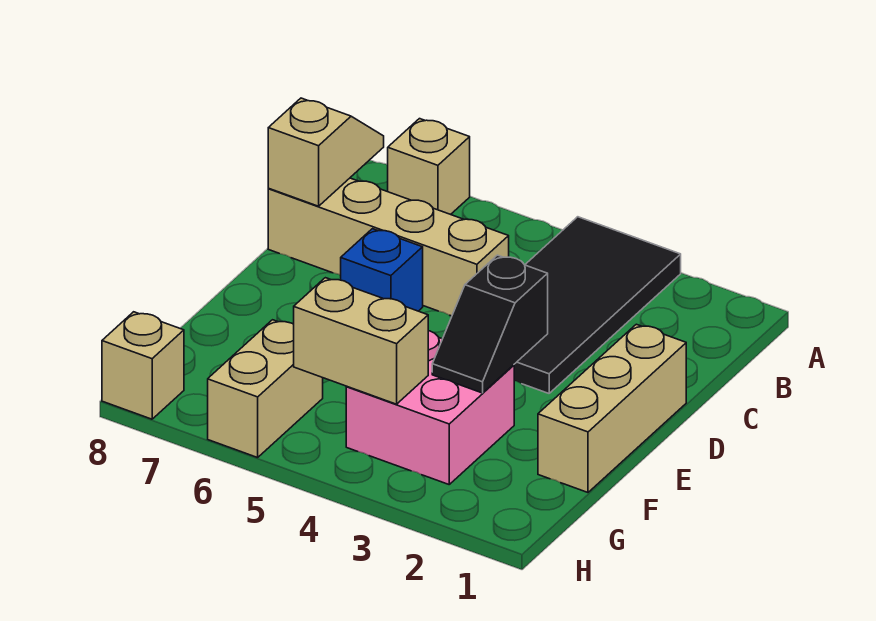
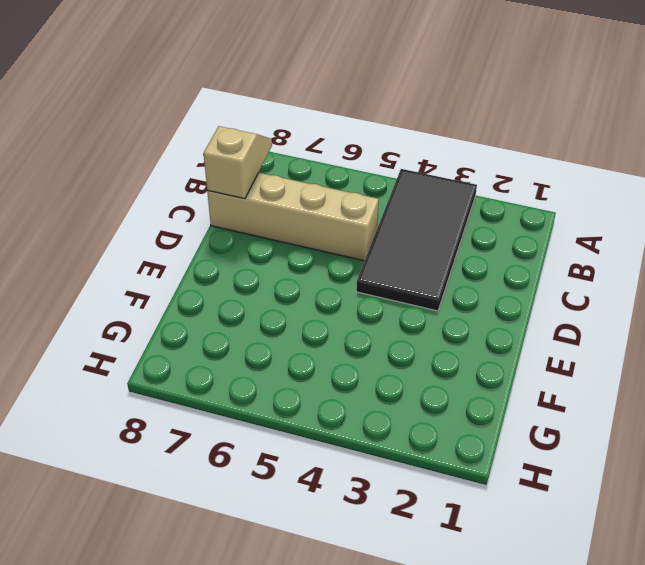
none -> tan 1x1 brick [388,119,470,215]
none -> tan 1x3 brick [538,324,686,492]

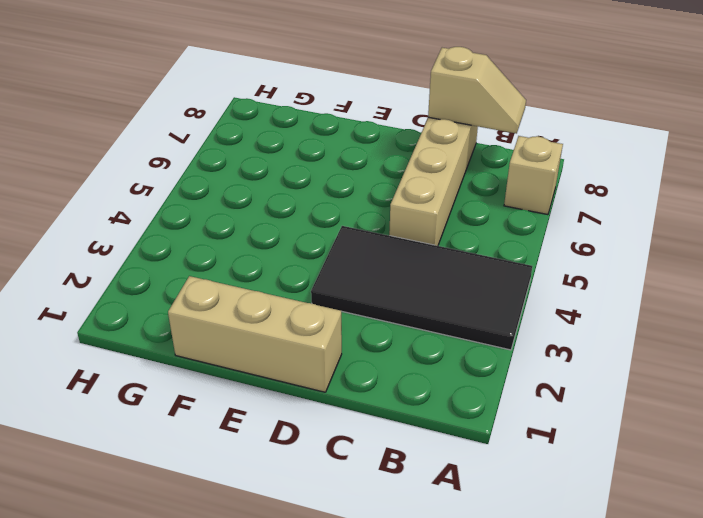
none -> blue 1x1 brick [341,229,423,311]
none -> pink 2x2 brick [346,331,514,484]

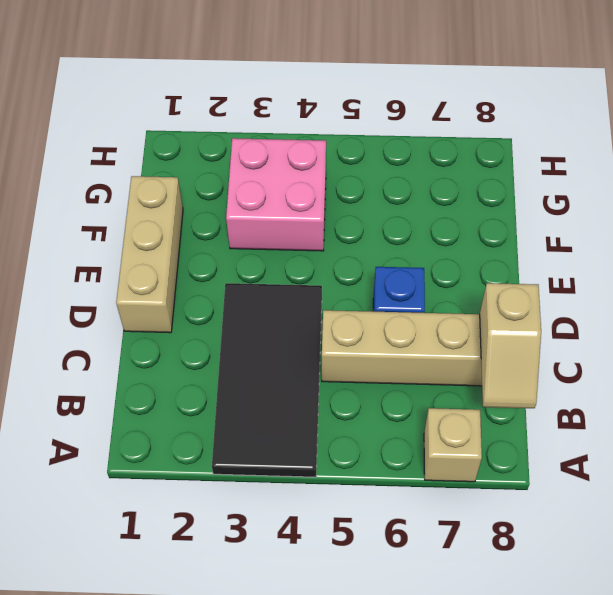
none -> tan 1x2 brick [208,320,323,458]
none -> tan 1x1 brick [102,312,184,419]

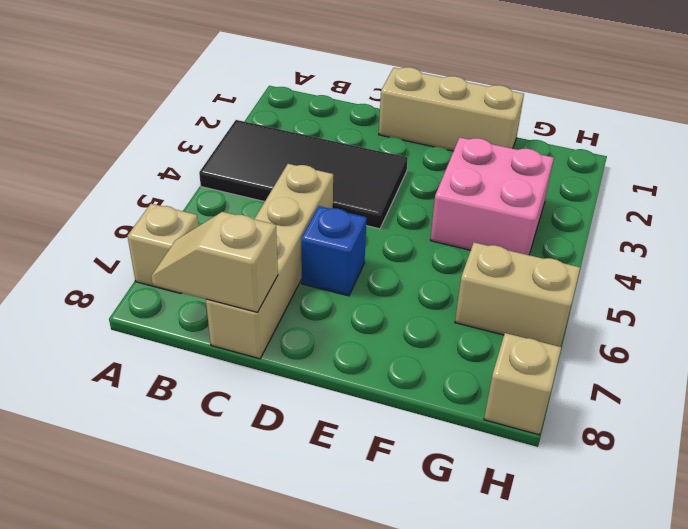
none -> black 1x2 slope [432,255,548,393]
none -> tan 1x2 brick [294,278,428,404]

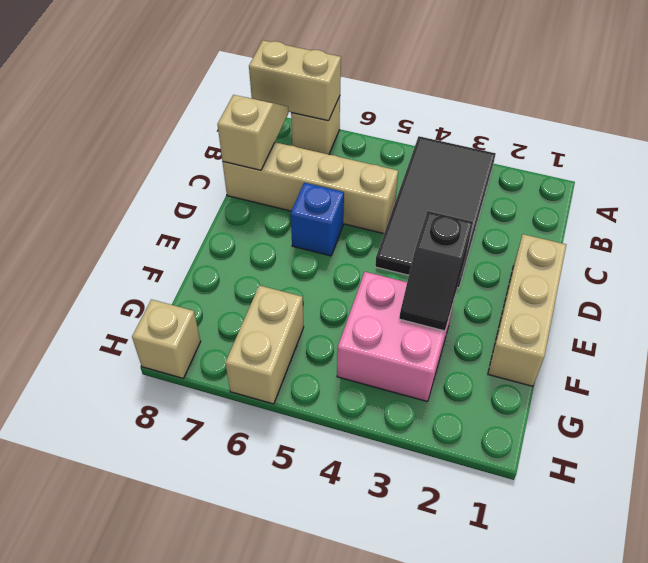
tan 1x2 brick [249,40,341,121] -> tan 1x2 brick moved to [294,278,428,404]

